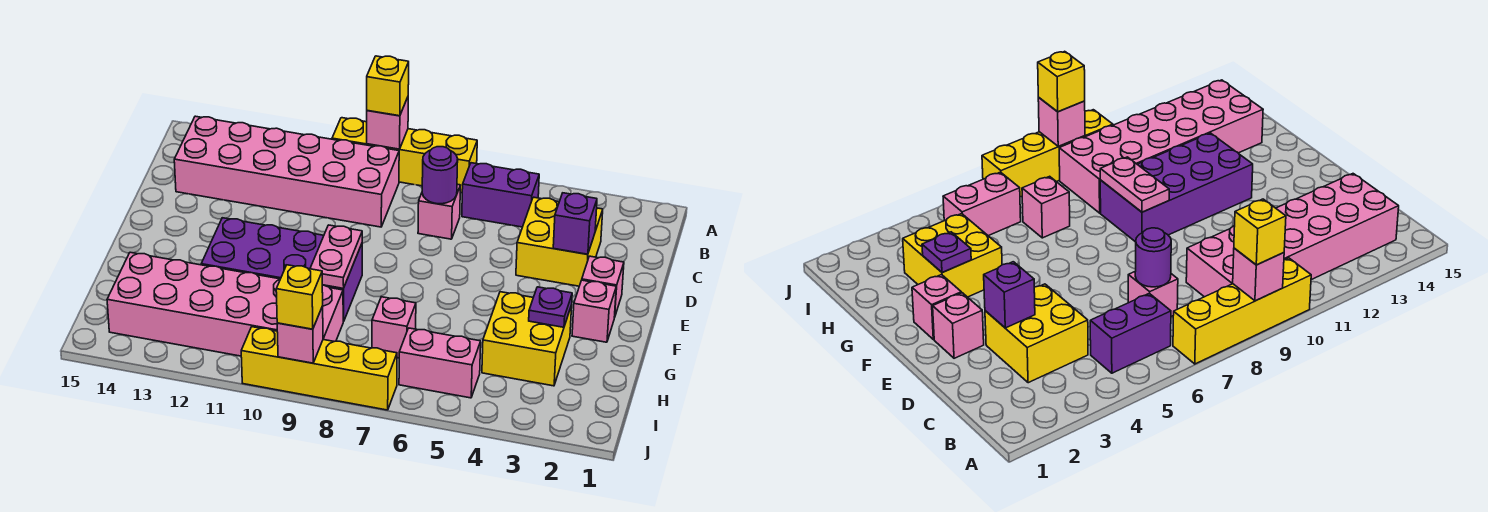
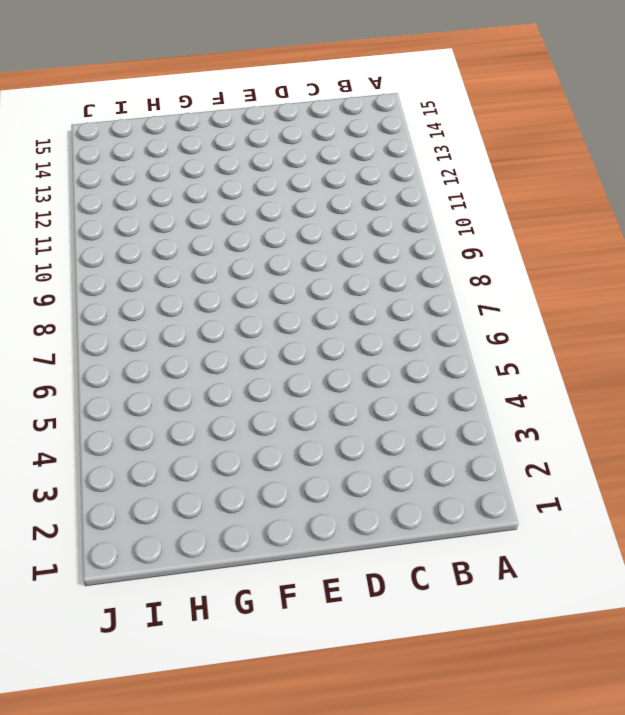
none -> yellow 1x4 brick [332,118,477,193]
none -> purple 1x2 brick [462,163,539,227]
none -> pink 2x6 brick [174,116,399,227]

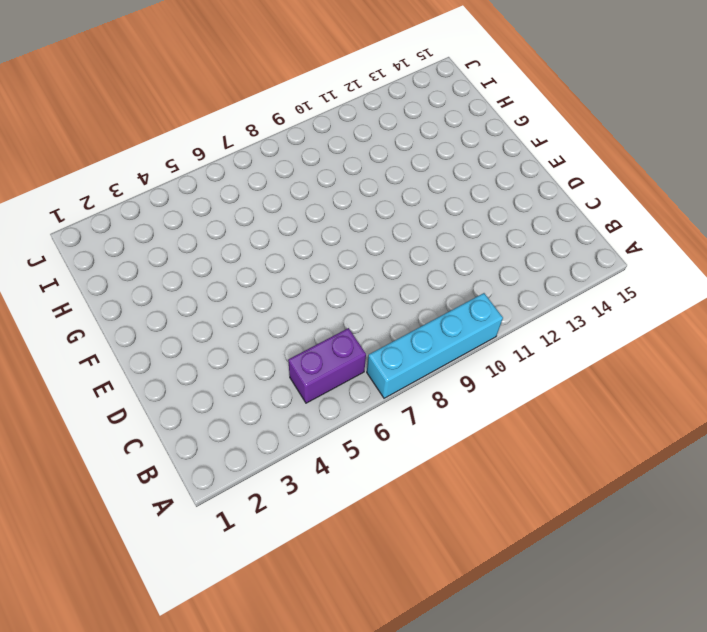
cyan 1x4 brick [367,293,503,398] -> yellow 1x4 brick [332,118,477,193]
none -> pink 2x6 brick [174,116,399,227]
none -> yellow 2x2 brick [516,197,603,286]
none -> pink 1x1 brick [418,184,460,239]

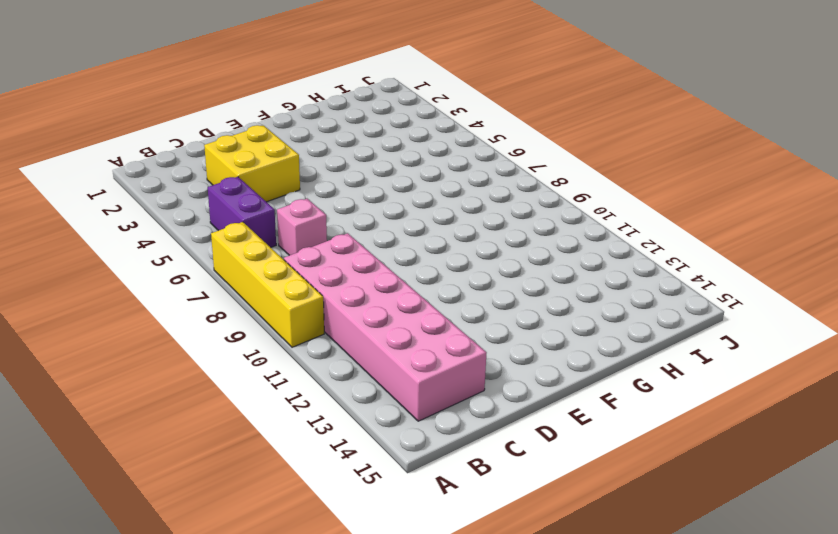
none -> pink 1x1 brick [582,256,624,318]
none -> pink 1x1 brick [572,280,616,342]
none -> purple 2x4 brick [201,218,362,321]

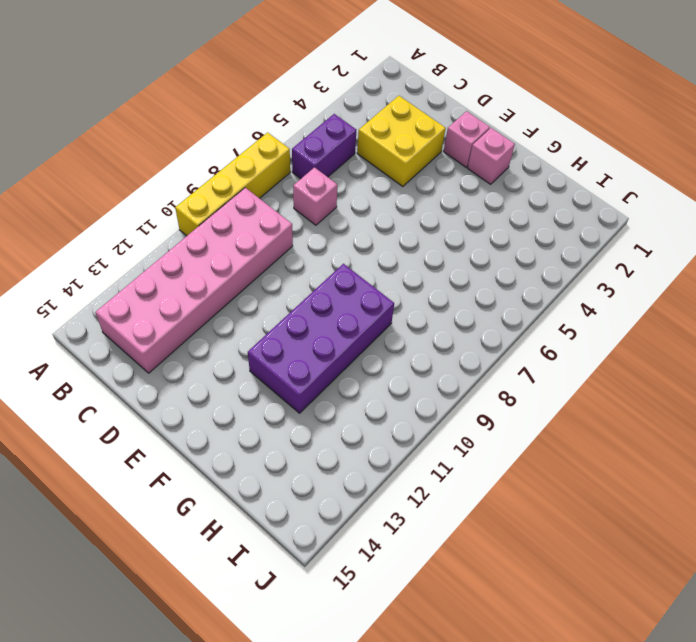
none -> yellow 2x2 brick [482,292,572,386]
none -> pink 1x1 brick [372,297,416,358]
none -> pink 2x6 brick [107,252,344,356]

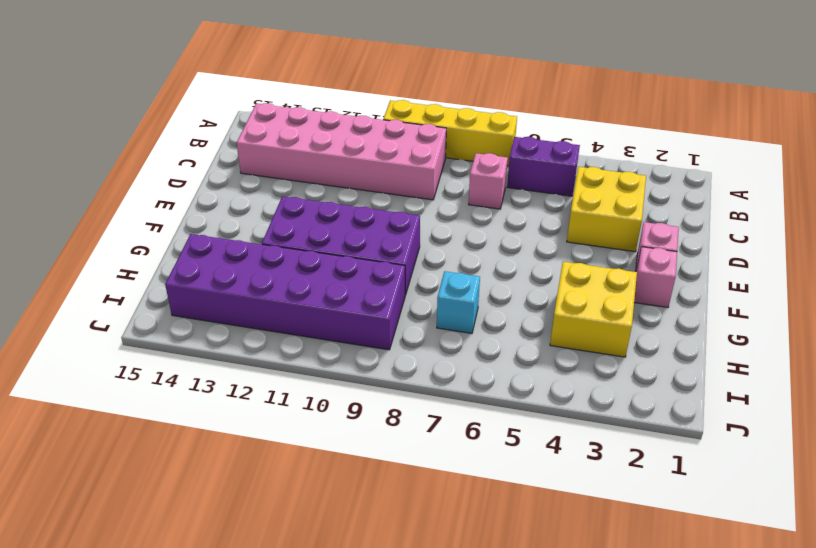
cyan 1x1 brick [437,271,480,333] -> pink 1x1 brick [372,297,416,358]
purple 2x6 brick [165,234,405,350] -> pink 2x6 brick [107,252,344,356]
none -> pink 1x2 brick [399,328,481,398]
none -> yellow 1x4 brick [241,327,397,410]
none -> pink 1x1 brick [367,97,408,149]

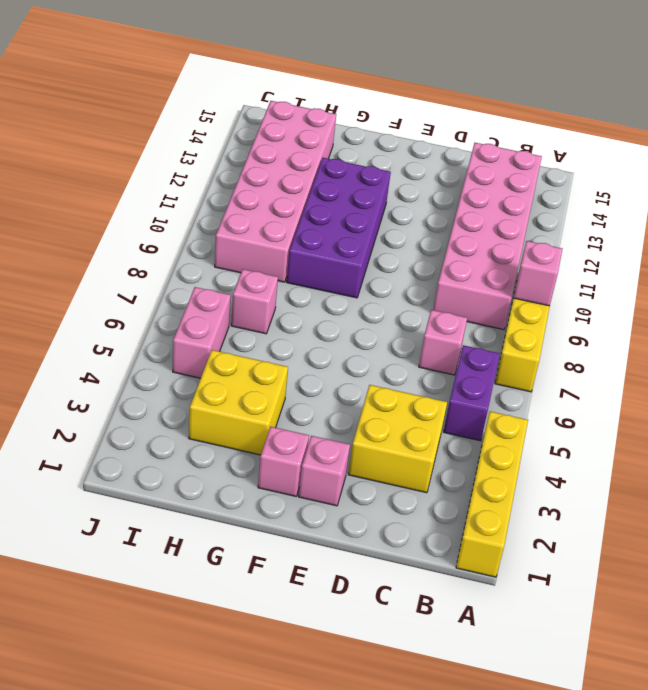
yellow 1x4 brick [456,411,528,577] -> yellow 1x4 brick moved to [241,327,397,410]
none -> purple 1x1 round brick [422,147,458,204]
none -> purple 1x1 brick [553,193,597,254]
none -> pink 1x2 plate [310,225,362,289]

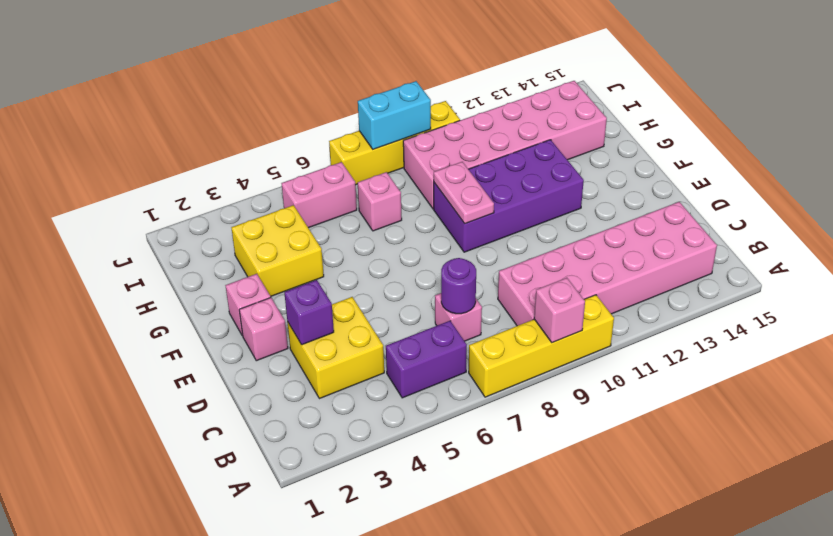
cyan 1x2 brick [358,81,431,149] -> pink 1x1 brick [277,306,323,363]
none -> purple 1x1 plate [529,287,572,327]
none -> yellow 1x1 brick [367,56,409,116]
none -> yellow 1x1 brick [276,265,323,329]

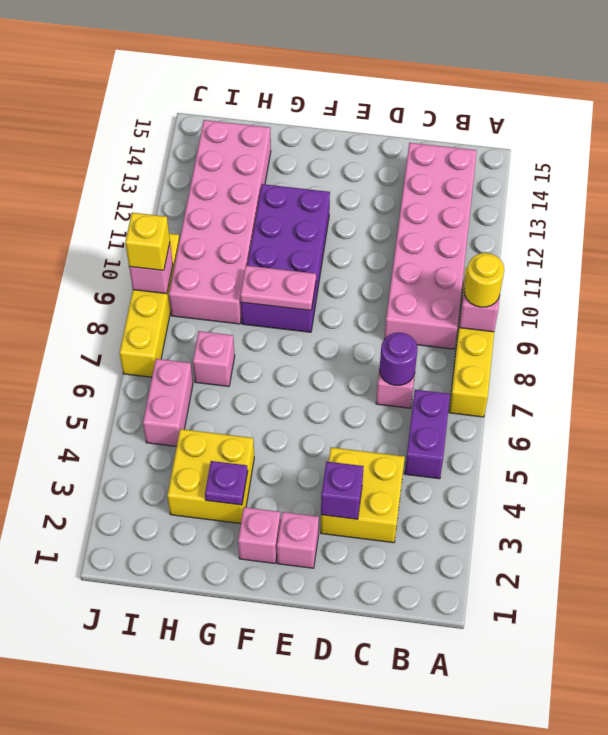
yellow 1x1 round brick [464,253,504,307] -> yellow 1x1 brick [367,56,409,116]

